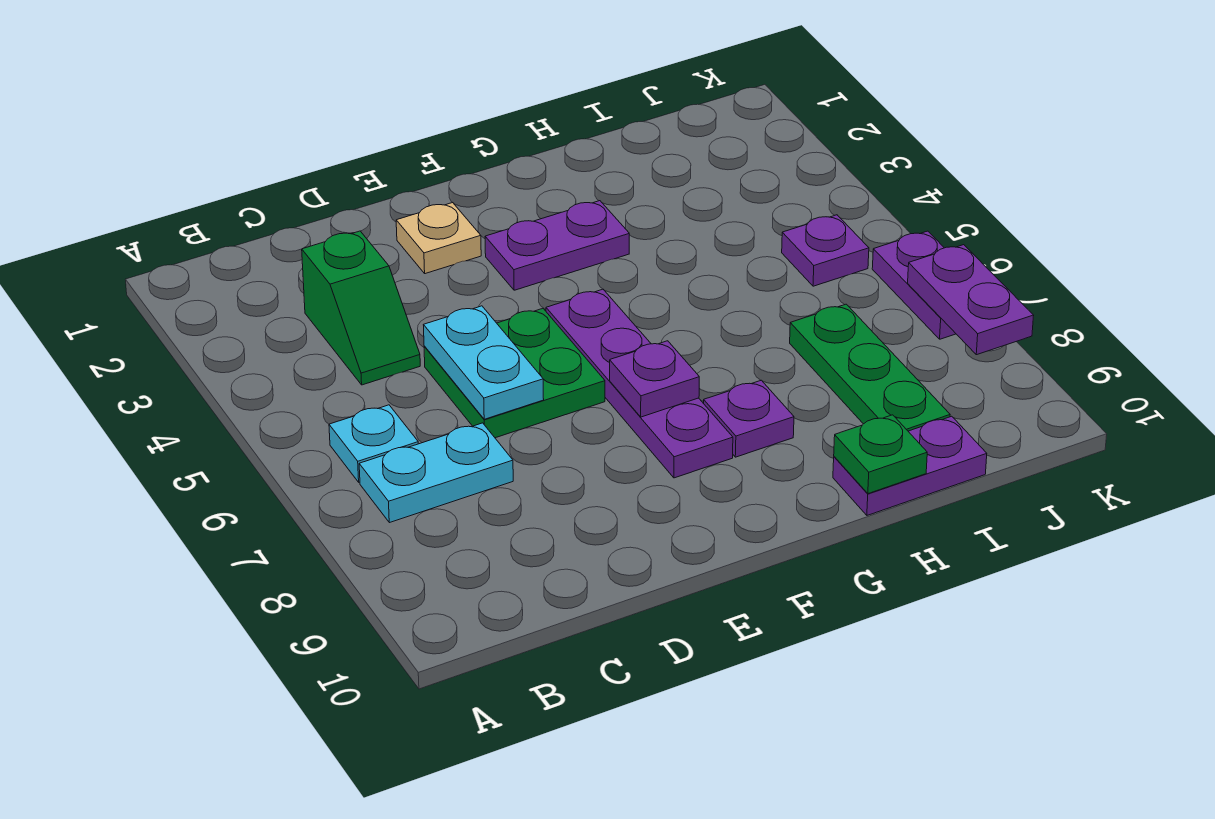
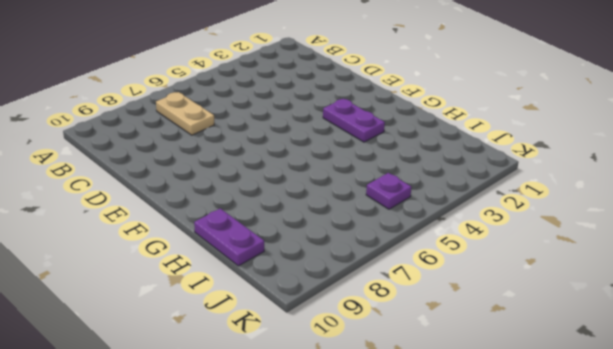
tan 1x2 plate [156,92,214,135] -> cyan 1x2 plate [359,423,513,523]
none -> cyan 1x1 plate [329,405,418,482]
none -> green 1x2 slope [302,231,420,385]
none -> green 2x2 plate [424,309,605,438]

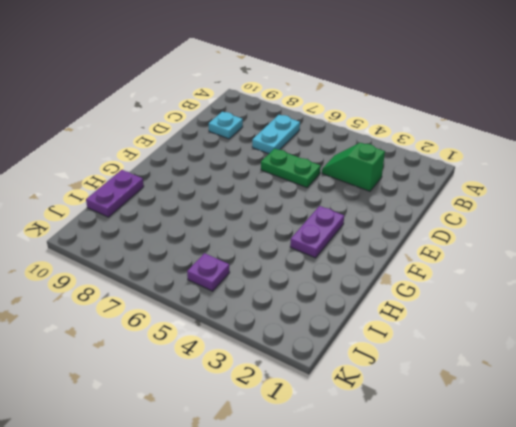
cyan 1x1 plate [209,112,243,139] -> cyan 1x1 plate moved to [329,405,418,482]
green 1x2 plate [261,149,321,188] -> green 2x2 plate [424,309,605,438]
none -> tan 1x1 plate [396,203,481,274]
none -> purple 1x4 plate [546,289,733,478]
none -> purple 1x1 plate [704,380,794,457]

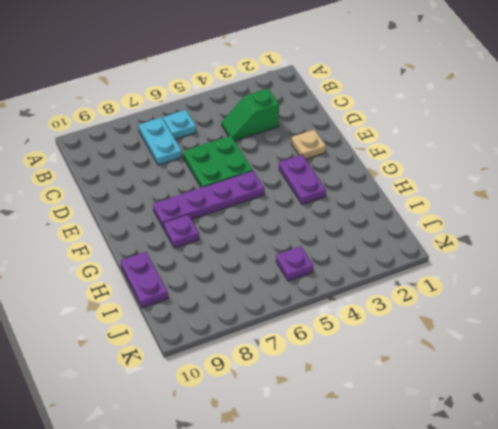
none -> green 1x3 plate [790,304,950,431]
none -> purple 1x2 plate [872,231,956,339]
none -> cyan 1x2 plate [424,306,544,419]

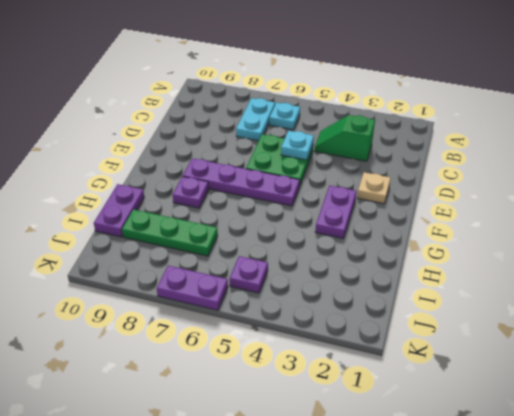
cyan 1x1 plate [281,131,314,160] -> cyan 1x2 plate [424,306,544,419]
none -> purple 1x1 plate [610,341,699,417]
none -> green 1x1 plate [834,415,927,494]
none -> purple 1x2 plate [908,245,1034,355]

